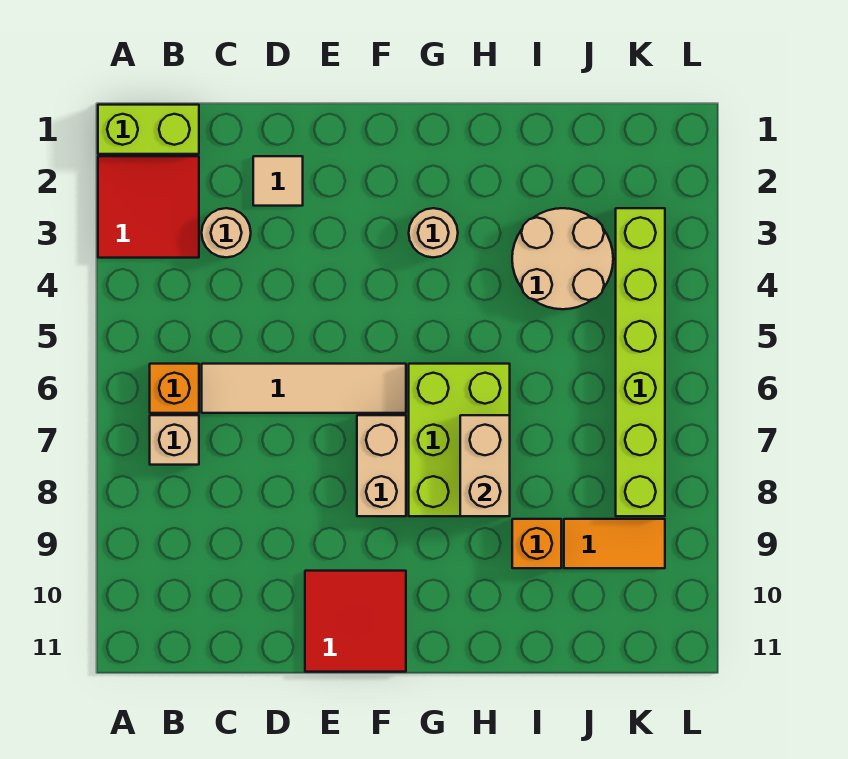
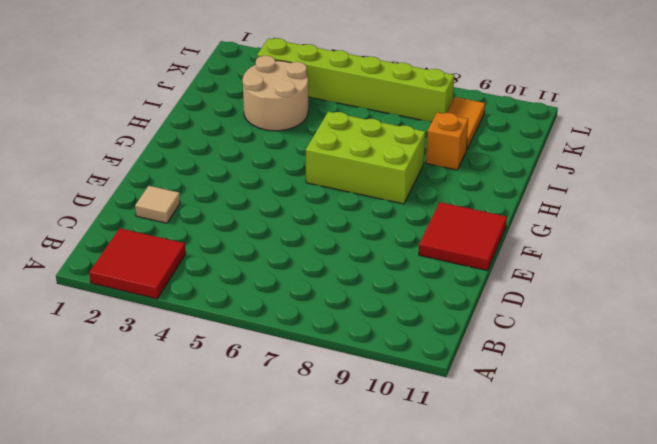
none -> lime 1x2 brick [98,105,199,154]
none -> orange 1x1 brick [150,364,199,413]
none -> tan 1x1 brick [150,415,199,465]

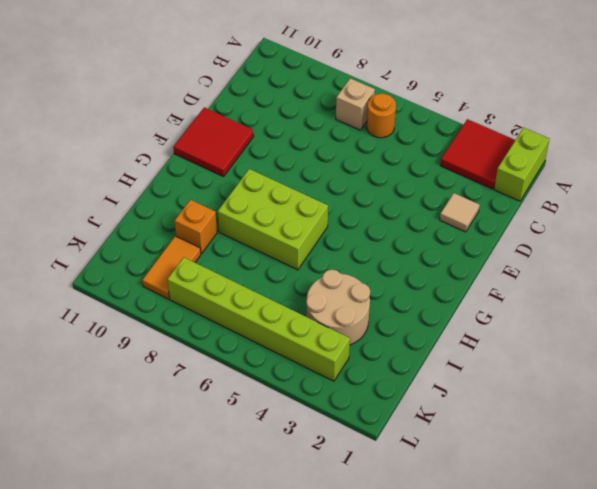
orange 1x1 round brick [367,94,396,138] -> orange 1x1 brick [150,364,199,413]
none -> tan 1x1 round brick [202,208,251,257]
none -> tan 1x4 tile [202,364,406,413]
none -> tan 1x2 brick [357,415,406,516]

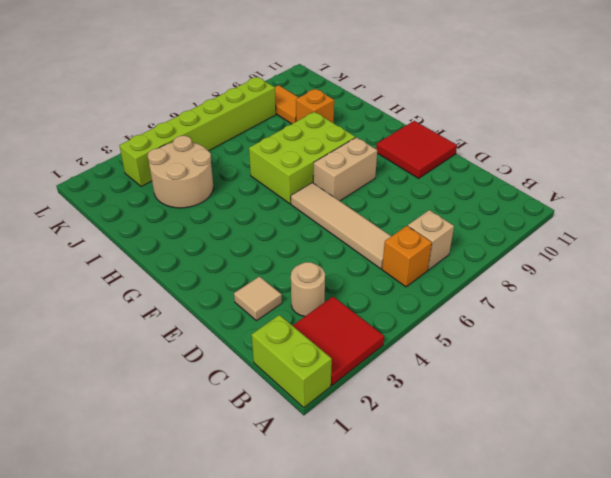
none -> tan 1x1 round brick [409,208,458,257]
none -> tan 1x2 brick [460,415,510,516]

